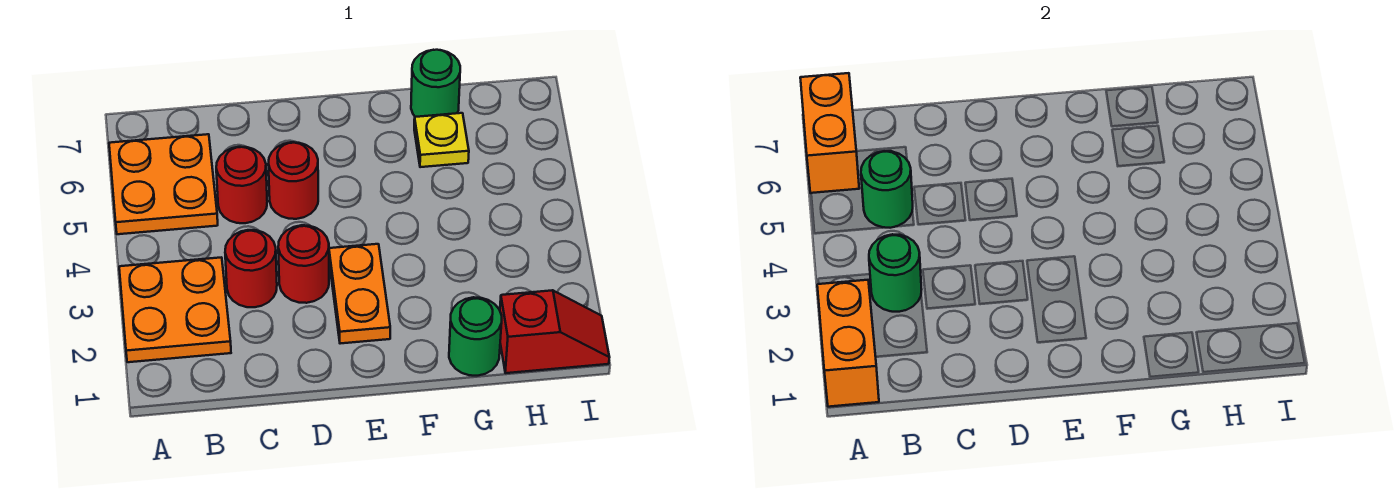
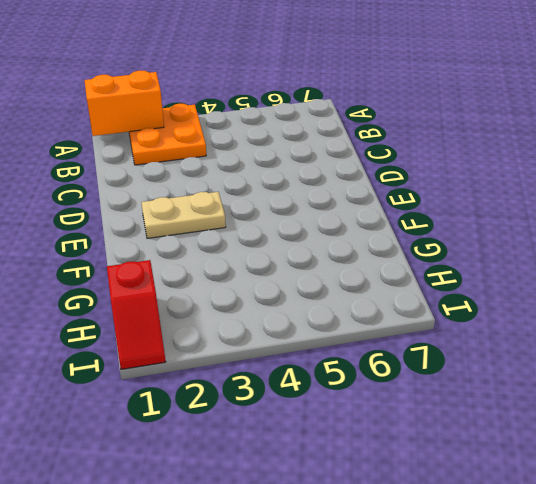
tan 1x2 plate [141,192,226,238] -> orange 1x2 plate [329,244,390,344]
none -> orange 2x2 plate [109,134,218,234]
none -> red 1x1 round brick [225,230,277,307]
none -> red 1x1 round brick [216,147,267,223]

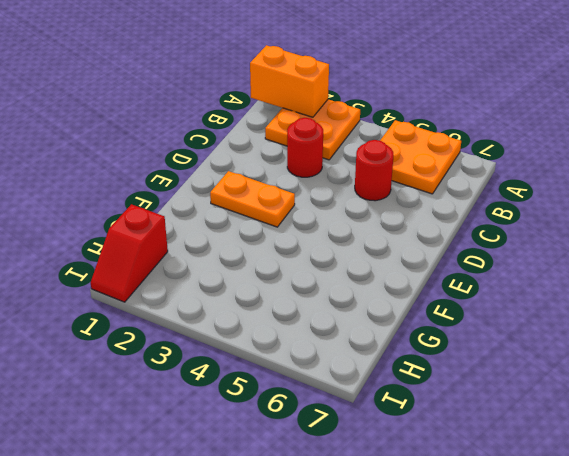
none -> red 1x1 round brick [278,225,329,303]
none -> red 1x1 round brick [268,142,318,219]
none -> green 1x1 round brick [449,297,502,376]

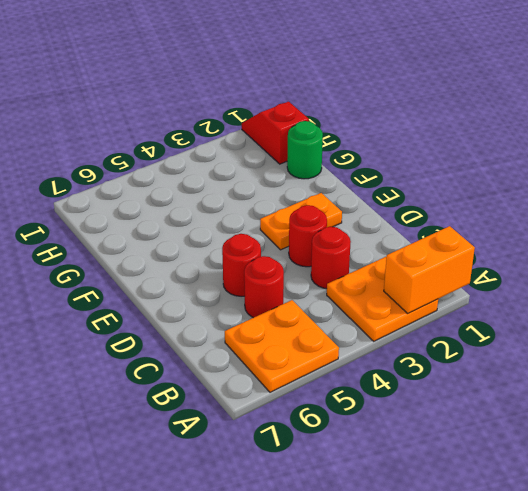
none -> yellow 1x1 plate [414,113,469,167]
none -> green 1x1 round brick [411,50,460,117]
none -> orange 1x2 brick [800,73,859,193]

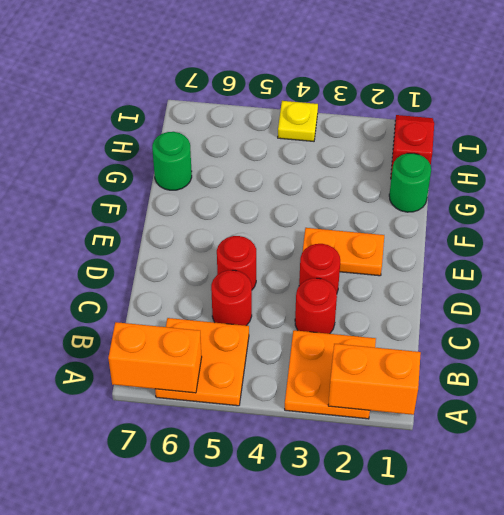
yellow 1x1 plate [278,101,318,141] -> yellow 1x1 plate moved to [414,113,469,167]
none -> green 1x1 round brick [869,234,922,312]
none -> green 1x1 round brick [861,151,913,228]

